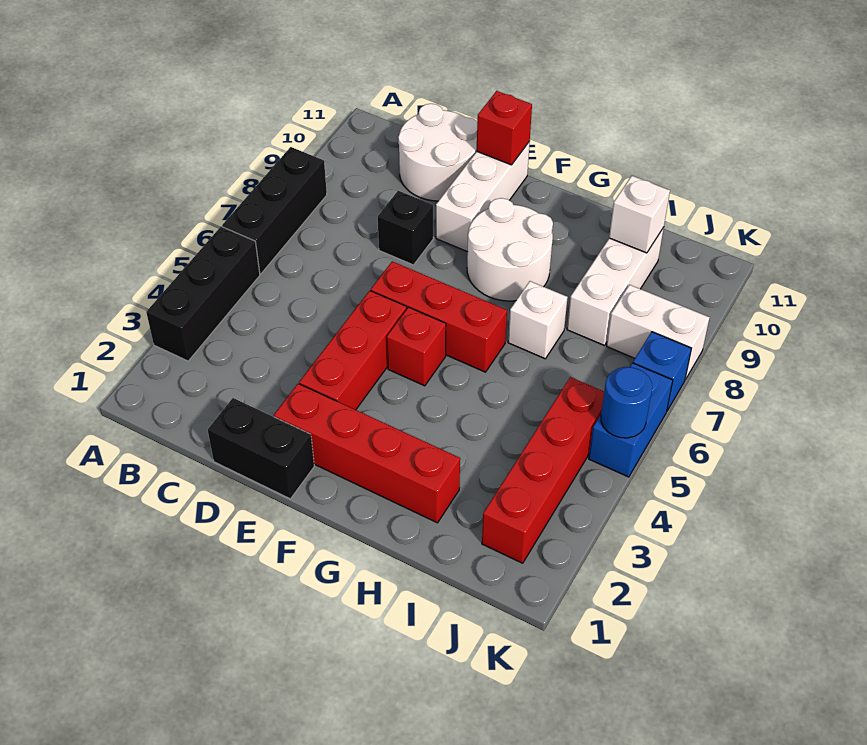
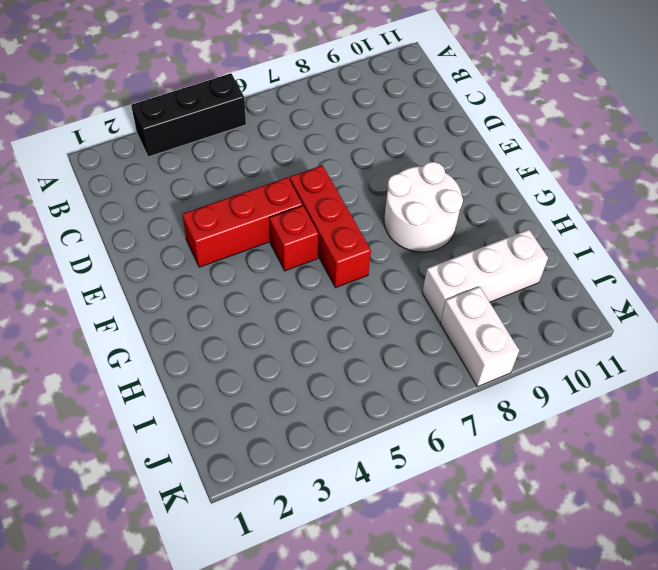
none -> black 1x3 brick [222,147,327,274]
none -> white 2x2 round brick [398,104,477,201]
none -> black 1x2 brick [208,398,314,499]

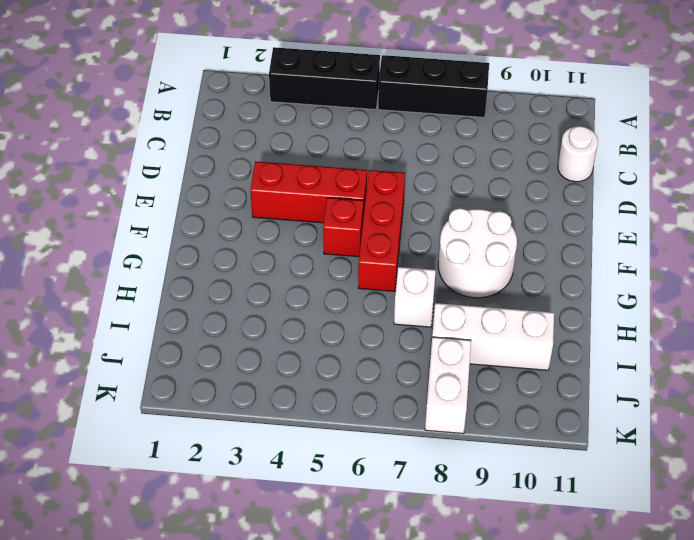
white 1x1 round brick [558,126,598,182] -> white 2x2 round brick [398,104,477,201]
none -> black 1x2 brick [208,398,314,499]
none -> black 1x1 brick [378,191,433,265]
none -> red 1x4 brick [274,384,460,523]

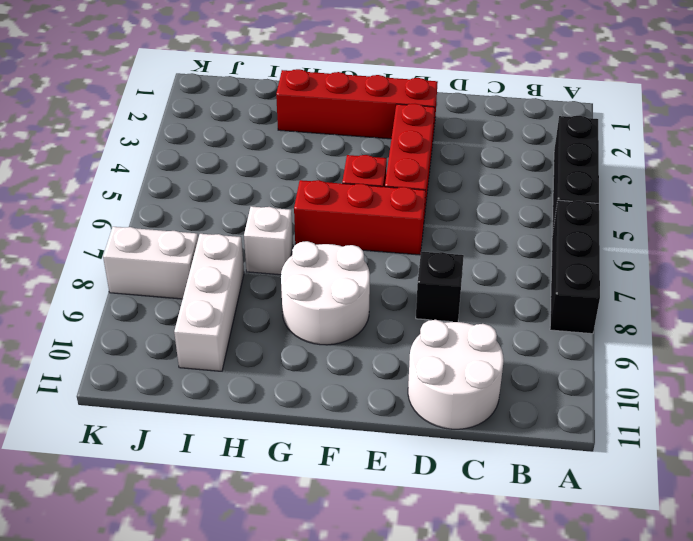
none -> black 1x2 brick [208,398,314,499]
none -> white 1x3 brick [436,141,530,252]
none -> red 1x4 brick [482,377,604,563]

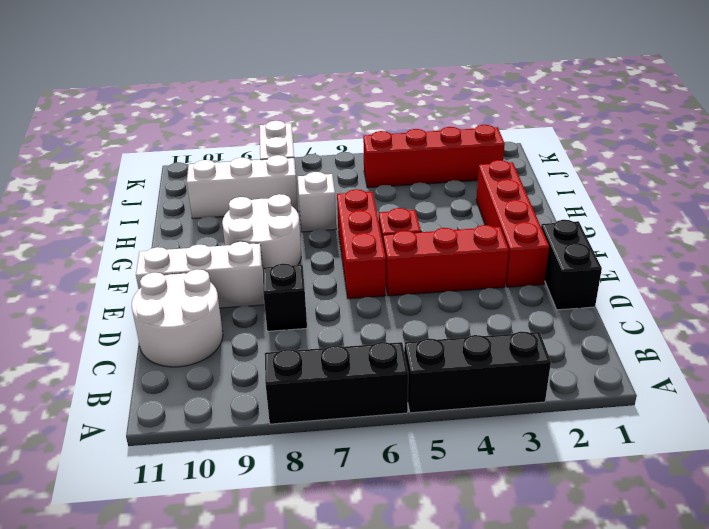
none -> blue 1x2 brick [589,363,673,477]
none -> blue 1x1 brick [633,332,691,411]
none -> red 1x1 brick [477,91,532,165]

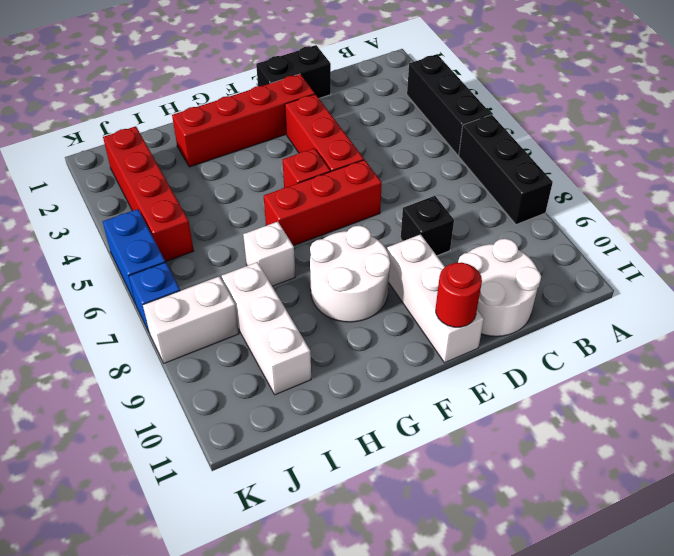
red 1x1 round brick [436,263,482,327] -> red 1x1 brick [477,91,532,165]
none -> white 1x1 brick [609,176,670,253]
none -> blue 1x1 round brick [601,367,652,438]

